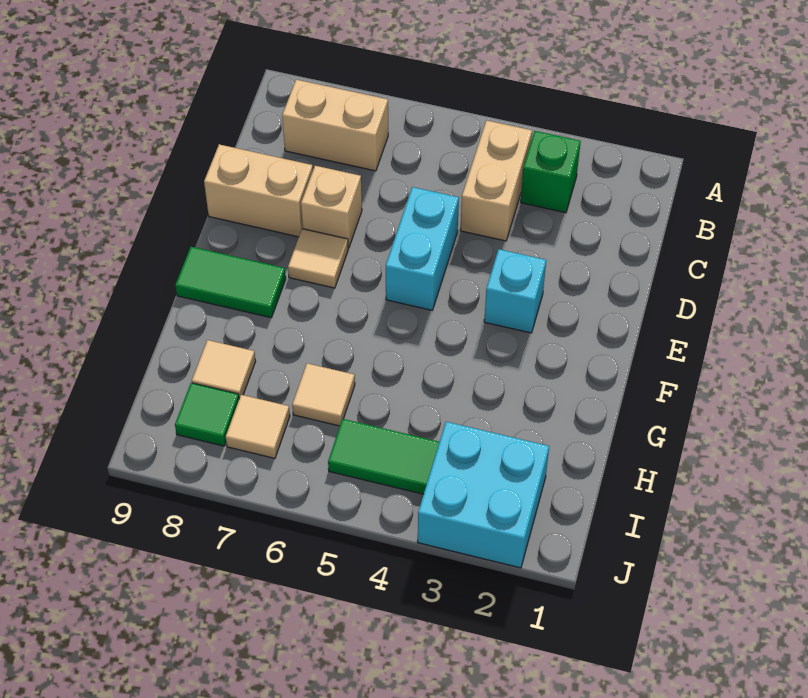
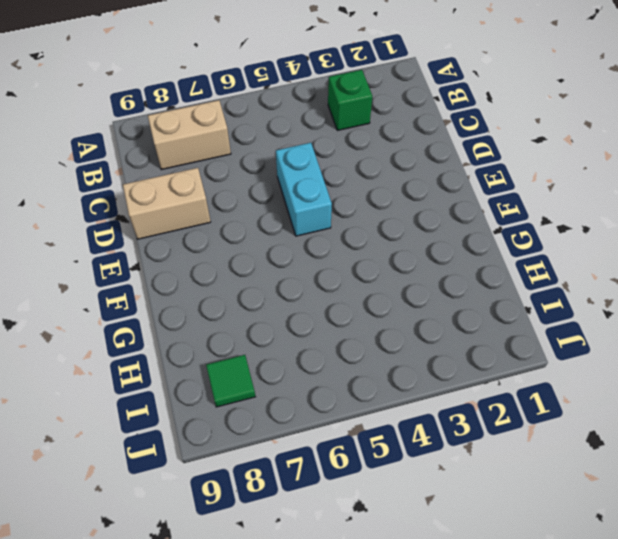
none -> tan 1x2 brick [460,120,532,241]
none -> tan 1x1 brick [301,166,362,248]
none -> cyan 1x1 brick [484,249,546,333]

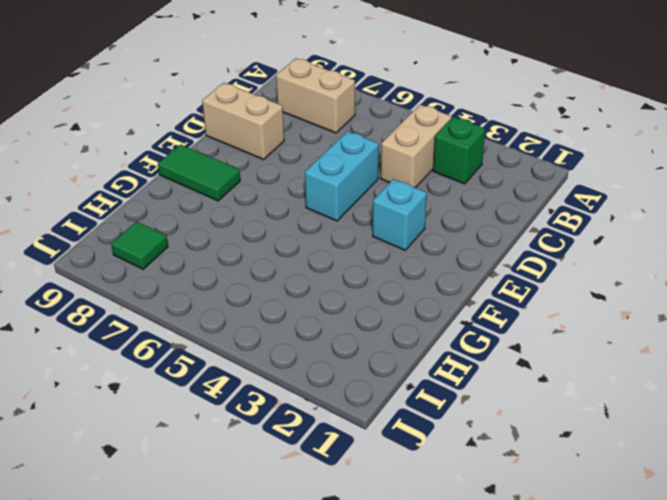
none -> tan 1x1 brick [301,166,362,248]
none -> tan 1x1 tile [288,229,348,288]
none -> tan 1x1 tile [292,363,355,426]

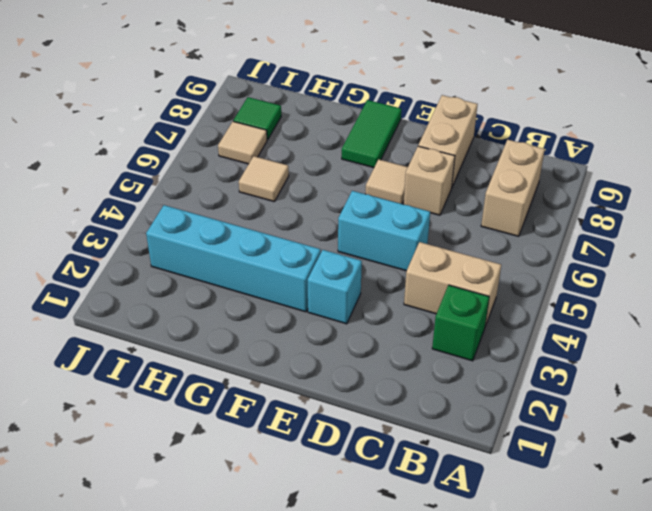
cyan 1x4 brick [146,205,321,312] -> cyan 2x2 brick [418,422,549,568]
none -> tan 1x1 tile [192,340,256,399]
none -> green 1x2 tile [328,419,439,494]

